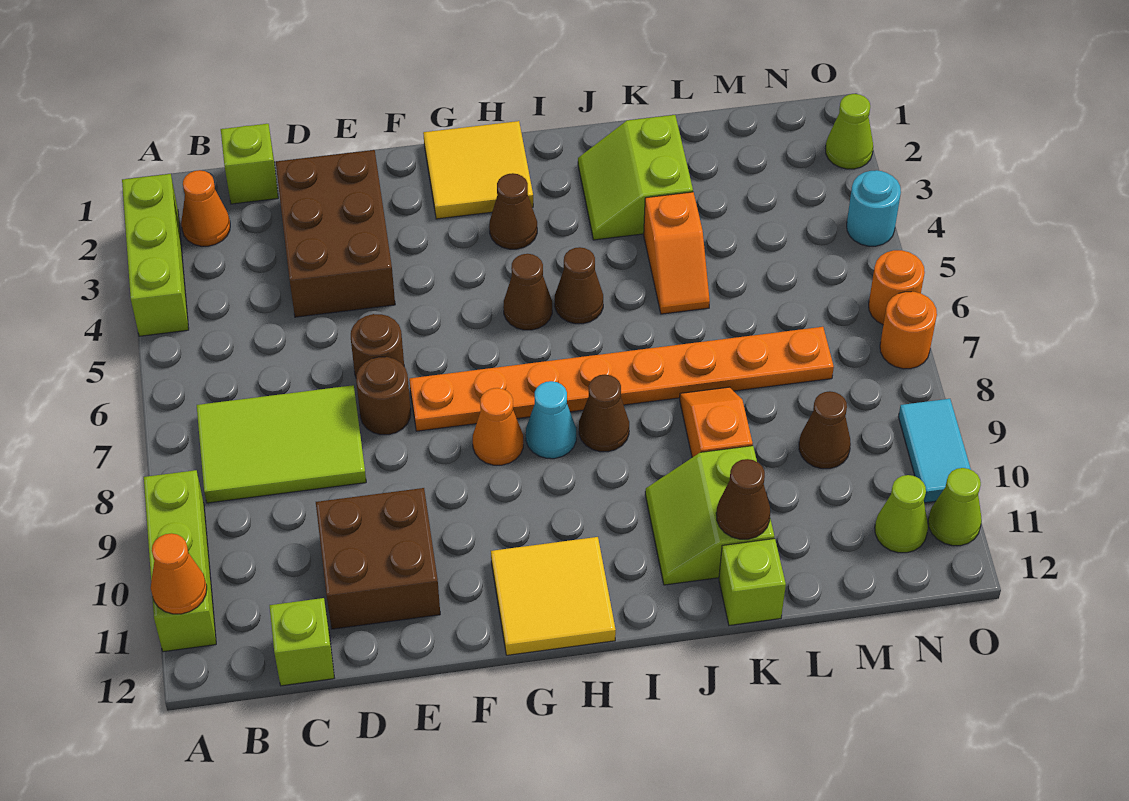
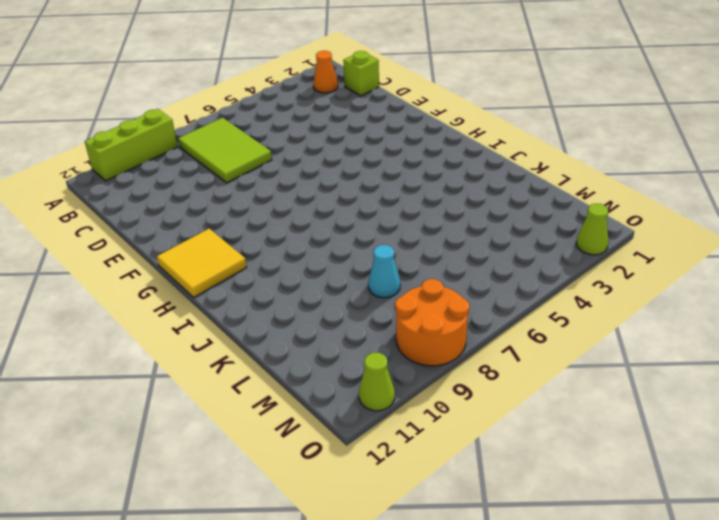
cyan 1x1 cone [368,245,400,298] -> cyan 1x1 cone moved to [526,381,576,459]
orange 2x2 round brick [395,279,469,366] -> cyan 1x2 tile [898,399,971,503]
none -> lime 1x3 brick [122,174,189,336]
none -> lime 1x1 brick [269,598,334,686]
none -> brown 2x3 brick [276,150,395,317]
none -> brown 2x2 brick [316,488,440,629]

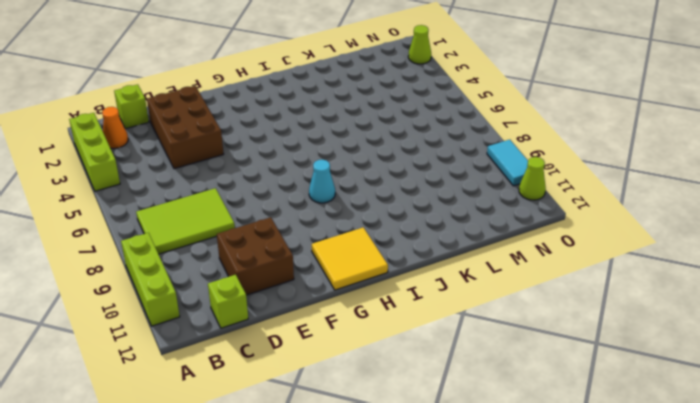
none -> brown 1x1 round brick [351,314,404,377]
none -> brown 1x1 round brick [356,357,411,435]
none -> orange 1x8 plate [409,327,834,431]
none -> yellow 2x2 tile [423,121,533,219]

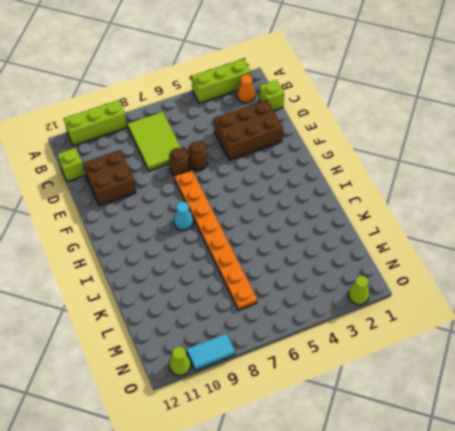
none -> yellow 2x2 tile [423,121,533,219]
none -> orange 1x1 cone [473,388,523,465]
none -> yellow 2x2 tile [491,537,616,655]
none -> brown 1x1 cone [489,173,537,249]

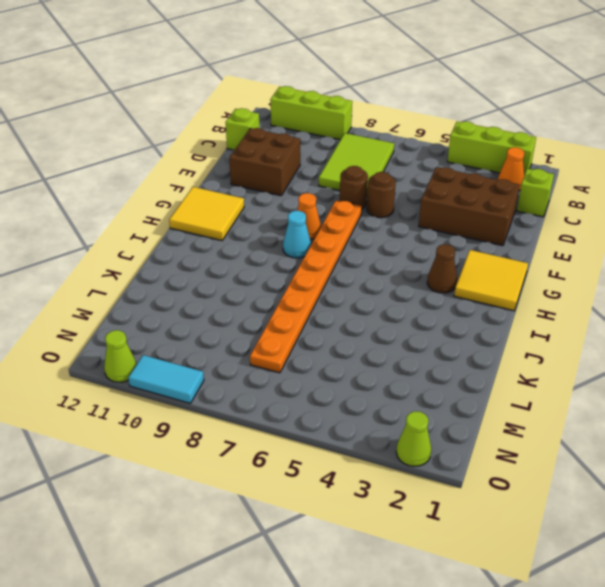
none -> brown 1x1 cone [503,254,552,330]
none -> brown 1x1 cone [555,247,603,324]
none -> brown 1x1 cone [579,375,629,452]
none -> lime 2x2 slope [578,115,693,240]

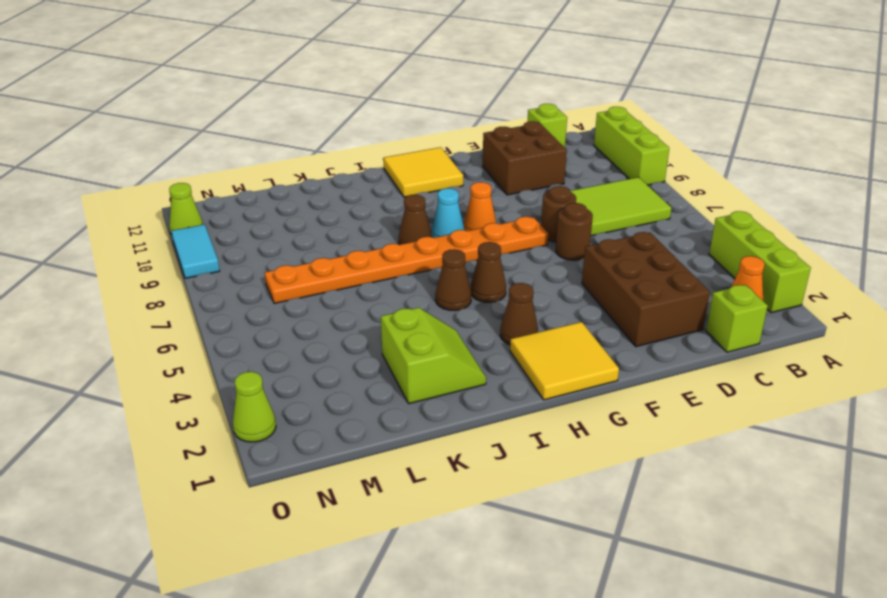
none -> lime 2x2 slope [645,446,774,585]
none -> orange 1x2 slope [644,192,710,314]
none -> orange 1x2 slope [680,387,753,457]
none -> lime 1x1 brick [719,539,786,625]

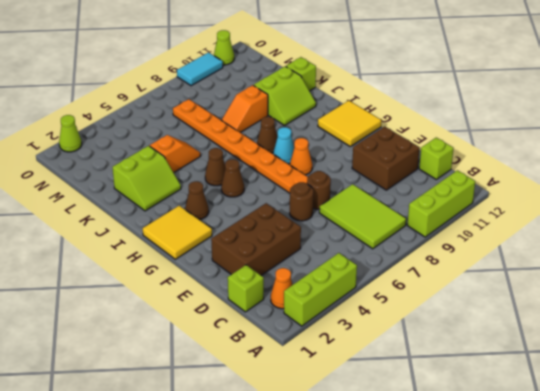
none -> brown 1x1 cone [799,391,851,469]
none -> lime 1x1 cone [875,475,928,553]
none -> cyan 1x1 round brick [847,170,901,246]
none -> orange 1x1 round brick [869,250,925,325]

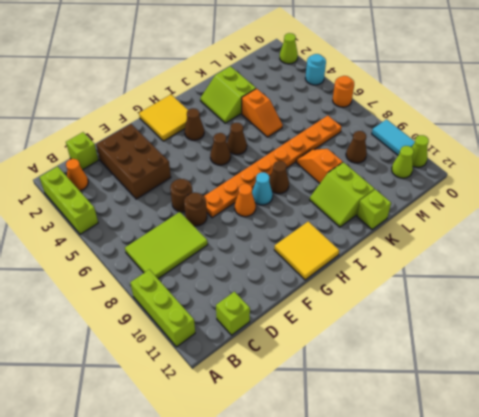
none -> brown 2x2 brick [316,488,440,629]
none -> orange 1x1 round brick [880,292,937,369]
none -> orange 1x1 cone [151,533,207,614]
none -> brown 1x1 cone [716,459,770,539]

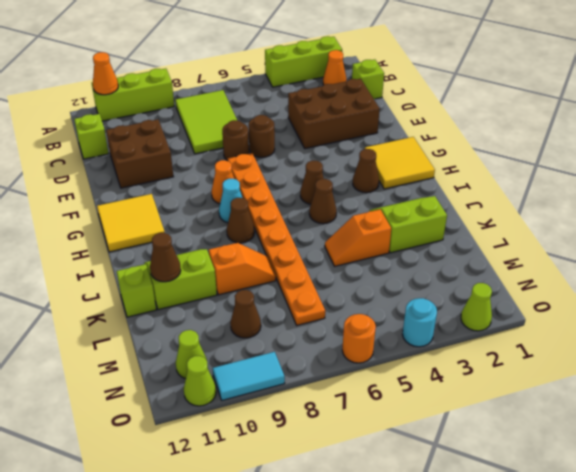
none -> orange 1x1 round brick [880,292,937,369]

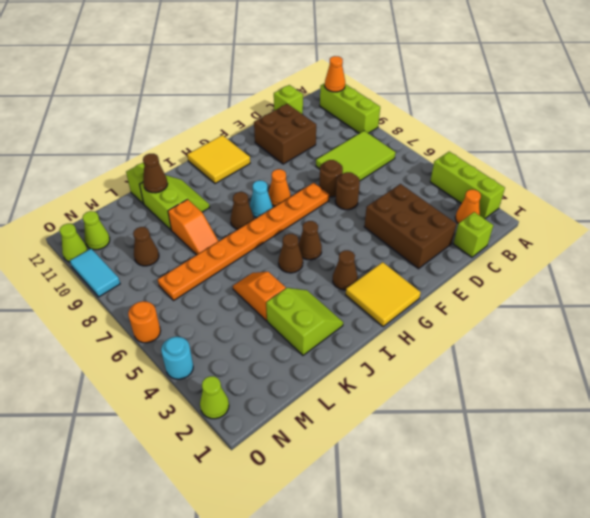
none -> orange 1x1 round brick [880,292,937,369]

